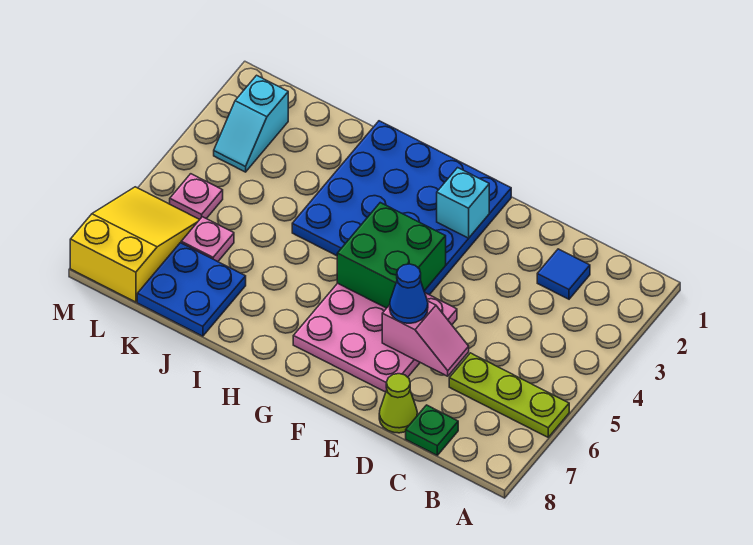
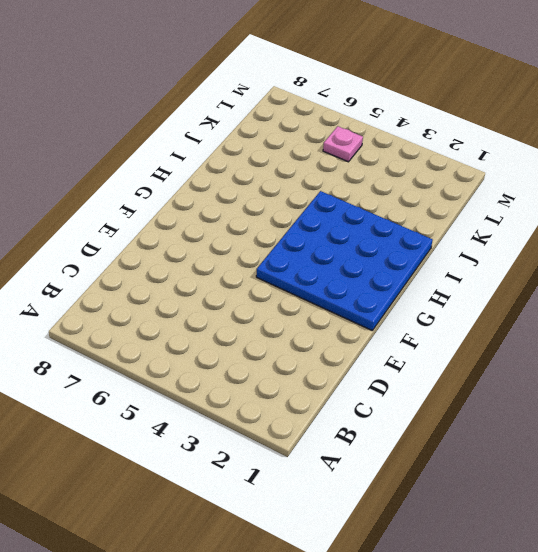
none -> lime 1x3 plate [449,353,569,437]
none -> blue 1x1 tile [537,249,590,299]
none -> green 1x1 plate [406,405,458,455]

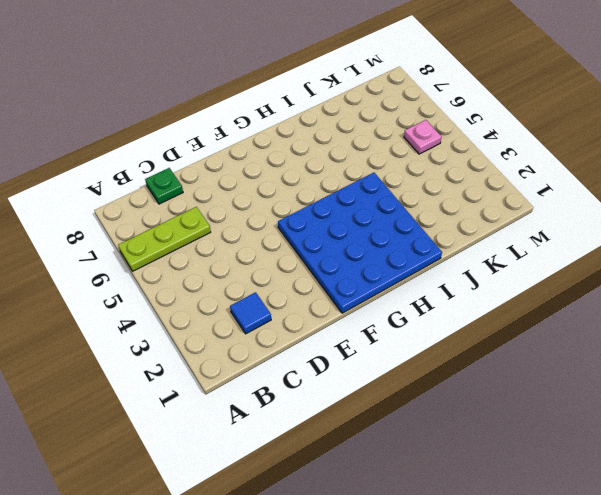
none -> lime 1x1 cone [379,374,417,433]
none -> pink 3x3 plate [293,283,457,392]
none -> blue 2x2 plate [137,243,246,336]

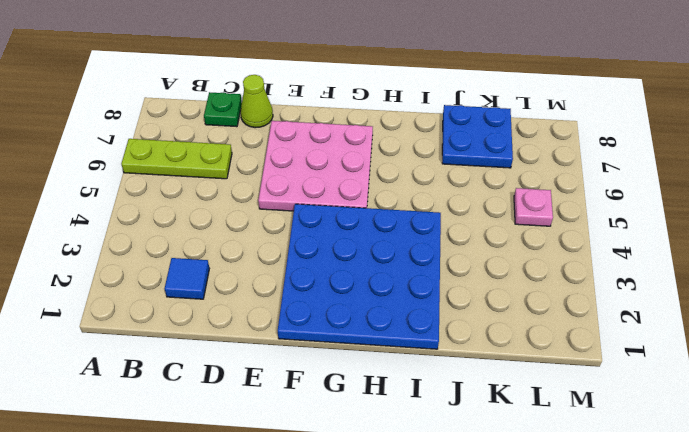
none -> pink 1x1 plate [181,217,234,262]
none -> cyan 1x2 slope [214,75,288,172]
none -> yellow 2x3 slope [70,187,200,302]

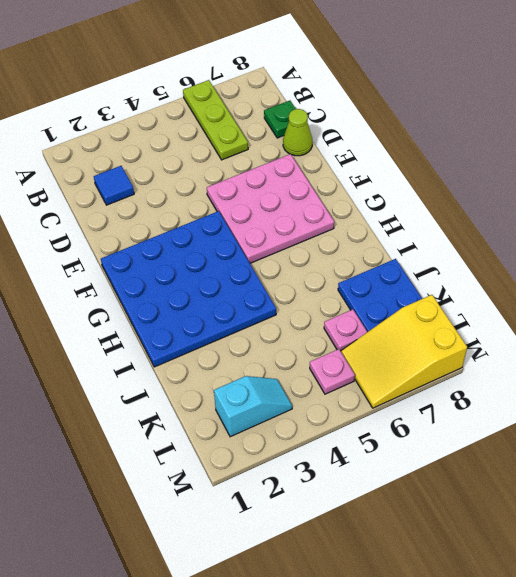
none -> pink 1x2 slope [382,301,469,376]
none -> cyan 1x1 brick [437,168,489,238]
none -> green 2x2 brick [337,203,446,308]

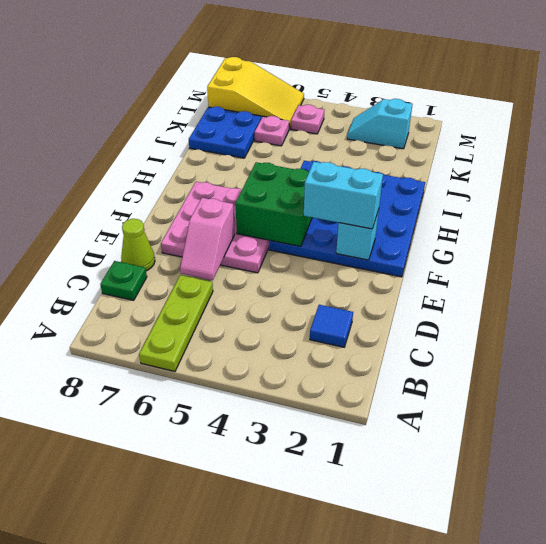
cyan 1x2 brick [304,162,383,229] -> none
none -> blue 1x1 cone [390,264,428,323]

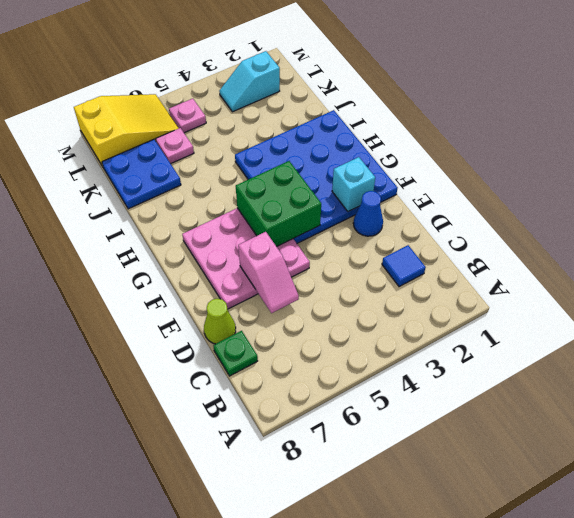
blue 1x1 cone [353,191,383,236] -> blue 1x1 cone moved to [390,264,428,323]
none -> lime 1x3 plate [449,353,569,437]

